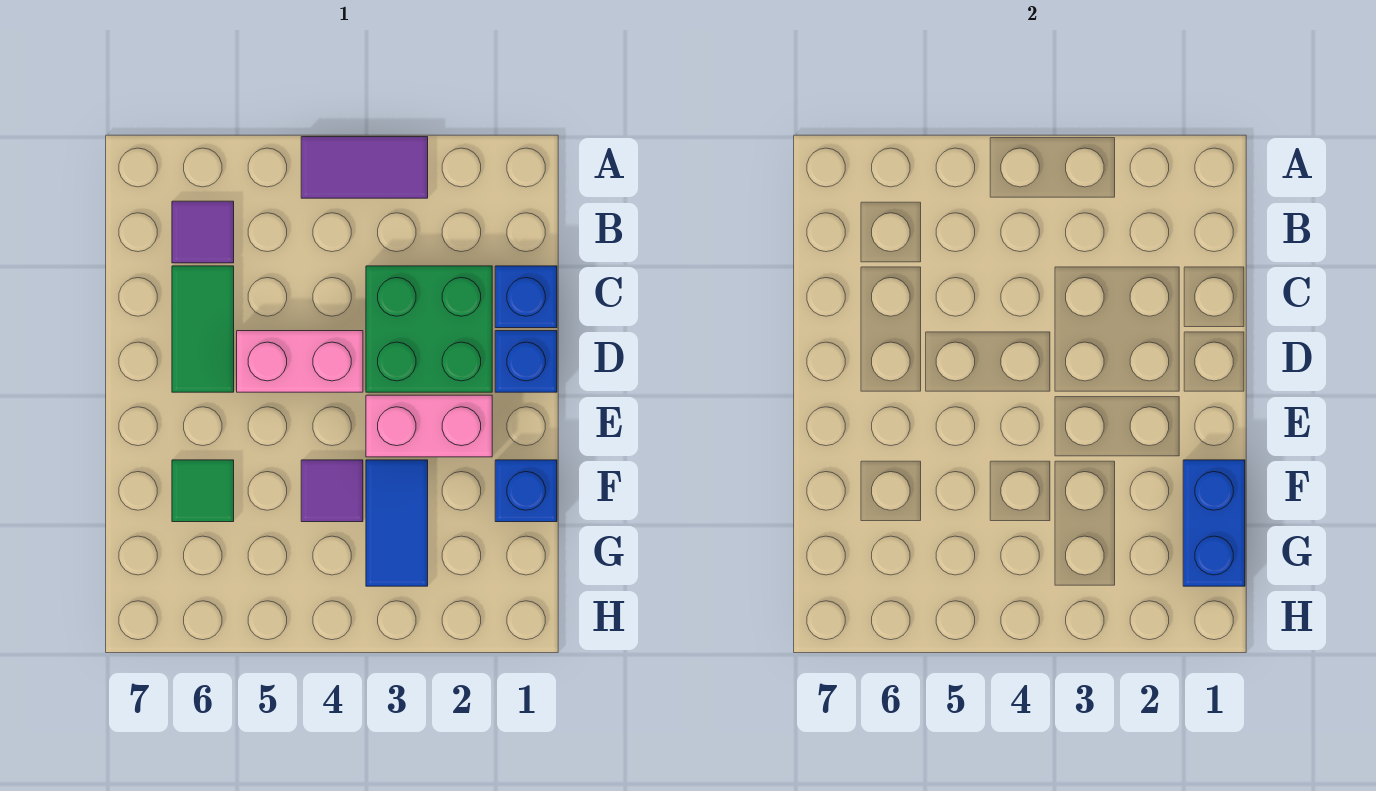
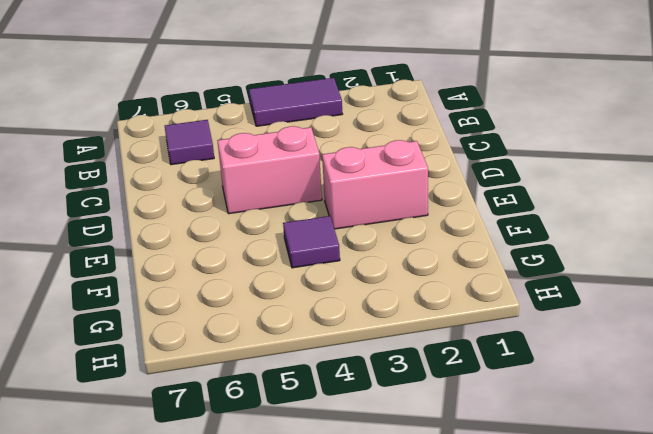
none -> blue 1x1 brick [495,266,557,328]
none -> green 2x2 brick [366,266,492,392]
none -> green 1x2 tile [172,266,234,392]

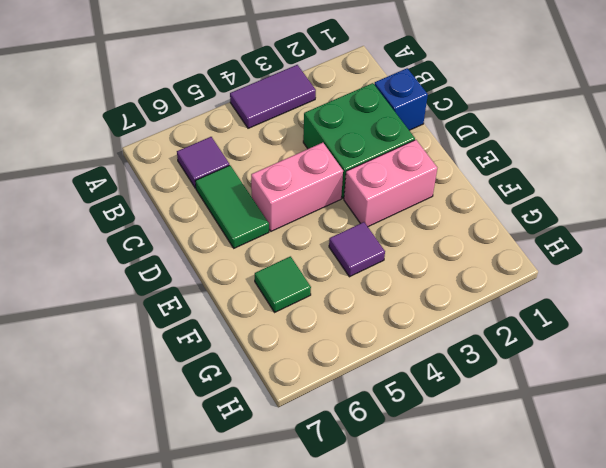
none -> blue 1x1 brick [495,331,557,392]
none -> blue 1x1 brick [495,460,557,522]
none -> blue 1x2 tile [366,460,428,586]

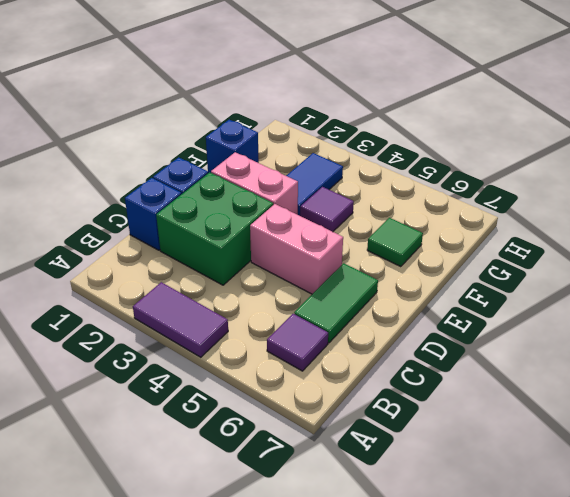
none -> blue 1x2 brick [1183,460,1245,586]

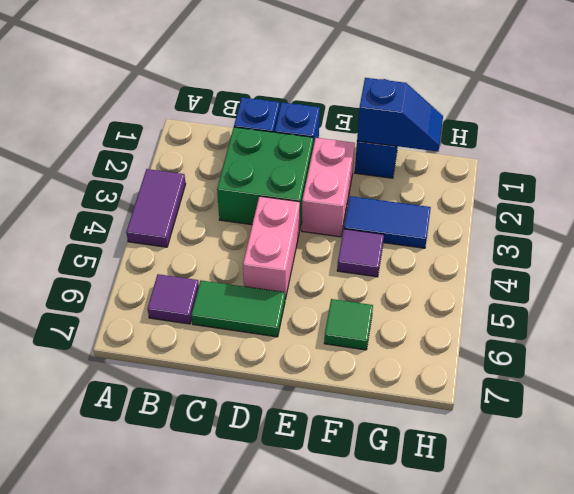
blue 1x2 slope [357,78,443,151] -> blue 1x2 brick [1183,460,1245,586]

